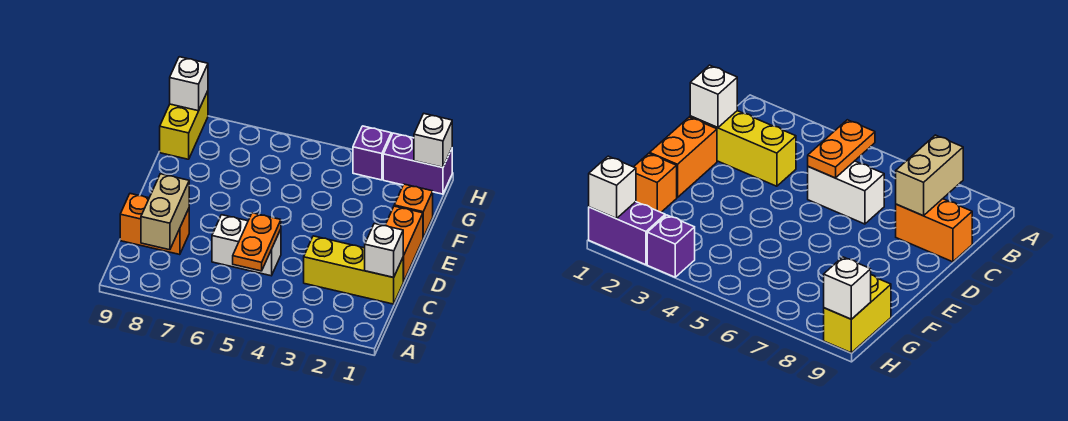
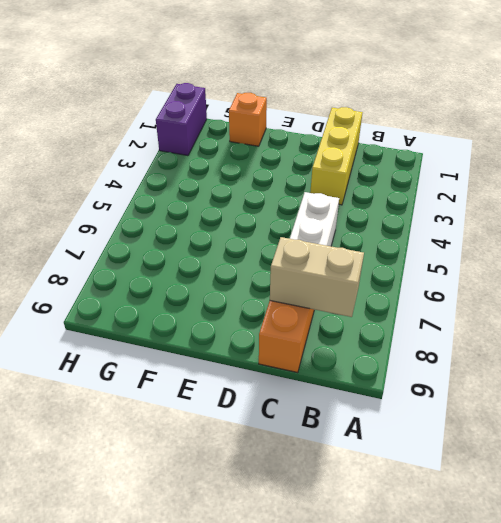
none -> orange 1x2 brick [385,206,423,282]
none -> yellow 1x2 brick [160,91,208,159]
none -> purple 1x1 brick [353,126,391,180]

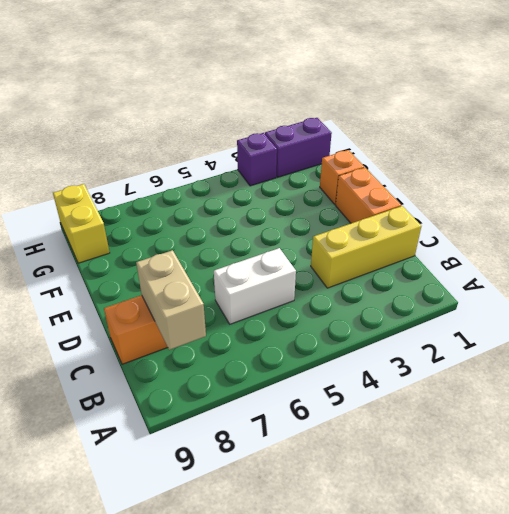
none -> orange 1x2 plate [233,213,281,271]
none -> white 1x1 brick [365,223,403,277]
none -> white 1x1 brick [414,114,452,167]

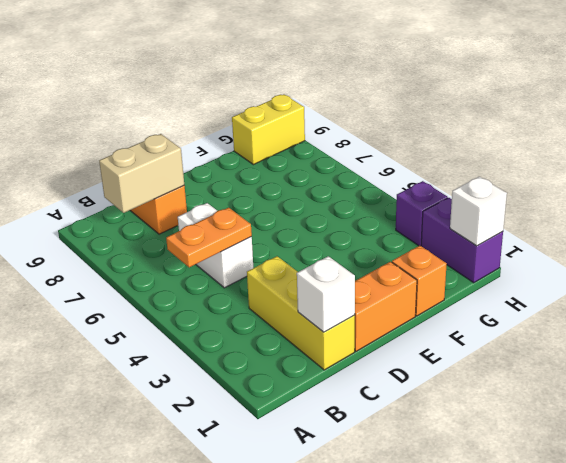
none -> white 1x1 brick [170,57,208,111]

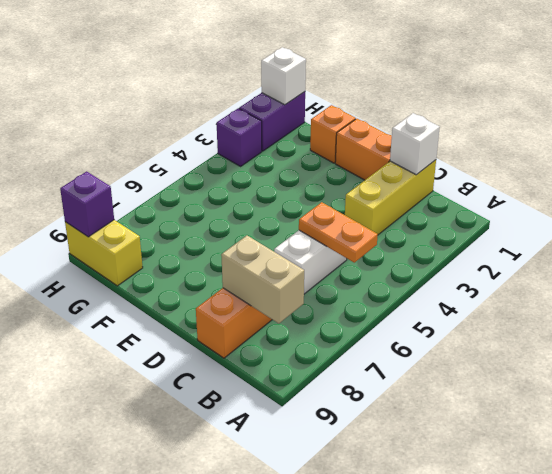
purple 1x1 brick [60,171,114,237] -> white 1x1 brick [170,57,208,111]

